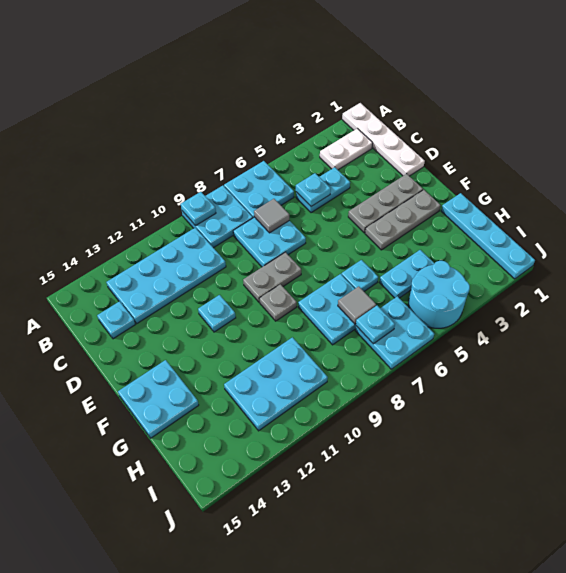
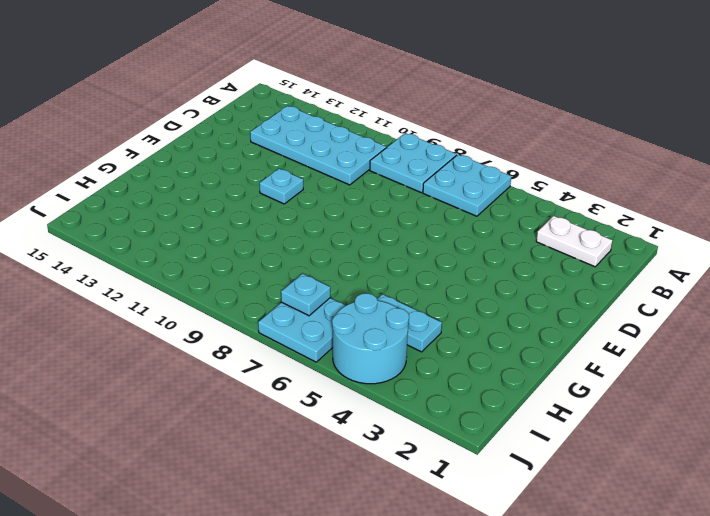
none -> white 1x4 plate [342,103,425,176]
none -> cyan 1x2 plate [296,167,350,213]
none -> cyan 2x2 plate [233,217,306,267]

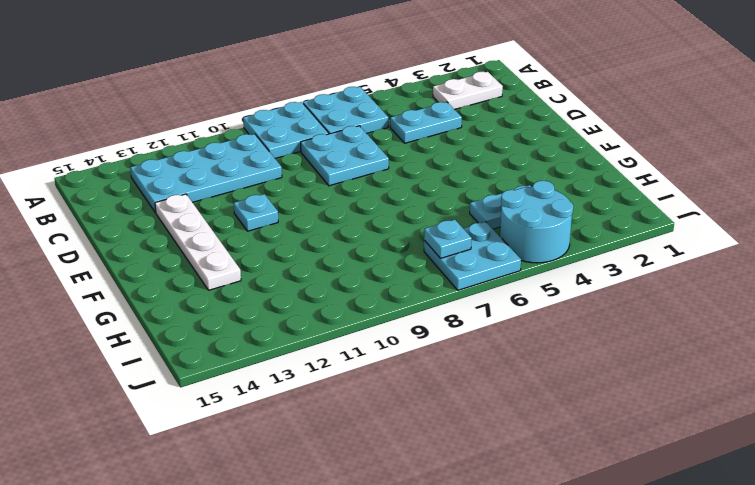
white 1x4 plate [155,194,241,290] -> white 1x4 plate moved to [342,103,425,176]
none -> cyan 1x1 plate [97,301,135,339]
none -> grey 1x3 plate [348,174,423,233]
none -> grey 1x2 plate [243,252,301,302]

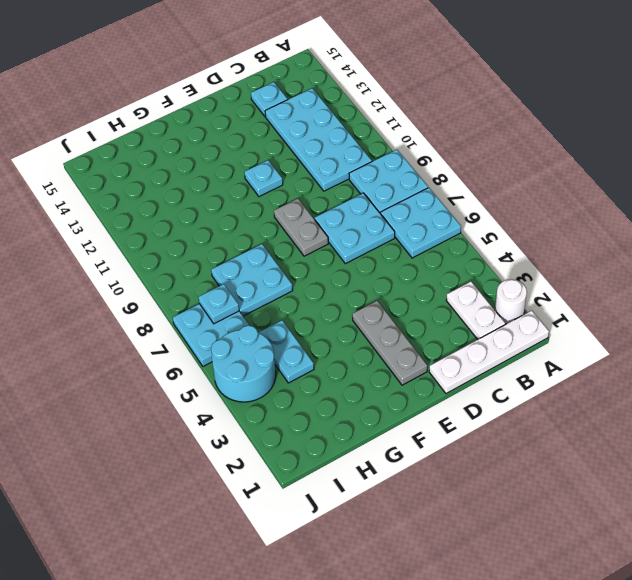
white 1x1 round brick [495,279,527,324] -> none
none -> cyan 1x2 plate [296,167,350,213]
none -> grey 1x3 plate [365,190,441,250]
none -> grey 1x1 plate [259,284,297,321]

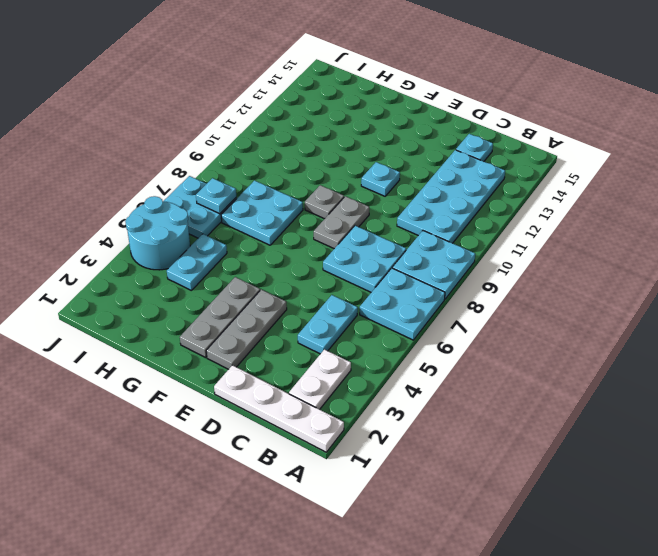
none -> cyan 2x2 plate [118,360,199,438]
none -> cyan 1x4 plate [441,193,535,279]
none -> cyan 1x1 plate [341,260,378,291]

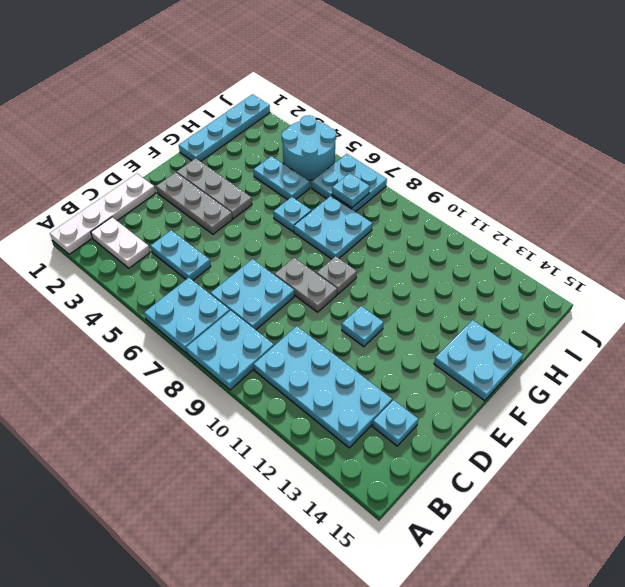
none -> cyan 2x3 plate [224,337,328,431]
none -> cyan 1x1 plate [181,192,216,226]
none -> cyan 1x1 plate [296,173,331,207]

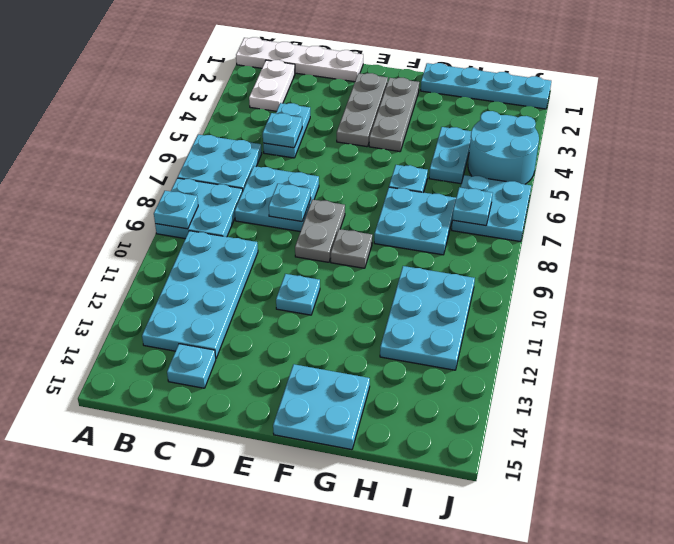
cyan 1x1 plate [269,184,311,221] -> none
none -> grey 1x1 tile [254,199,289,233]
none -> grey 1x1 tile [338,286,376,324]

